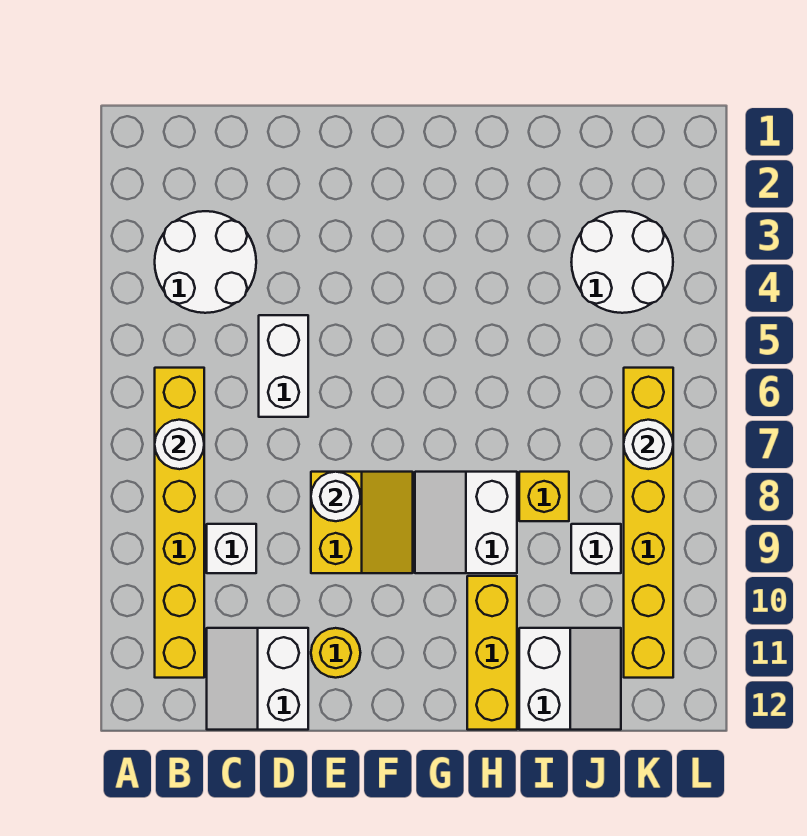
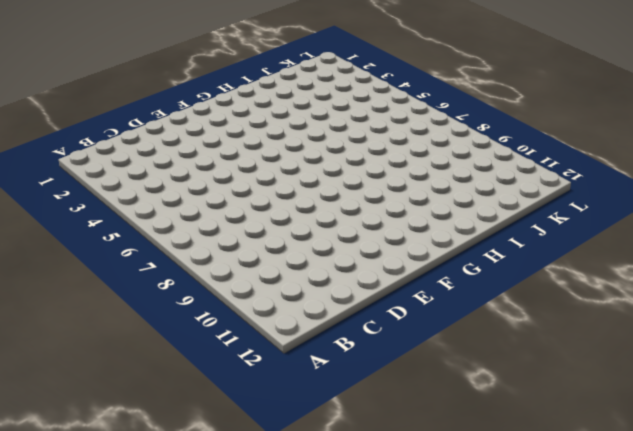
none -> white 2x2 round brick [155,211,256,313]
none -> yellow 1x6 brick [155,368,204,678]
none -> white 1x1 brick [207,524,256,573]

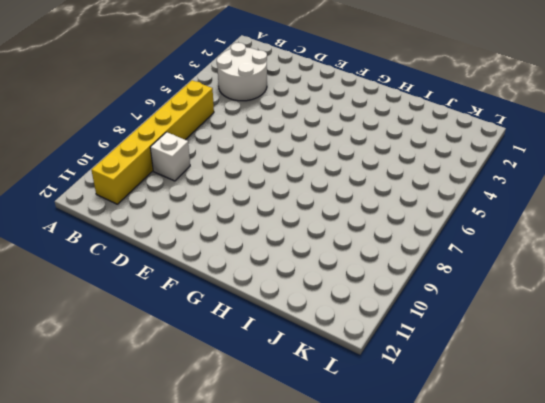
none -> white 2x2 slope [207,628,308,730]
none -> white 1x2 brick [259,315,308,417]
none -> yellow 2x2 slope [311,472,413,573]

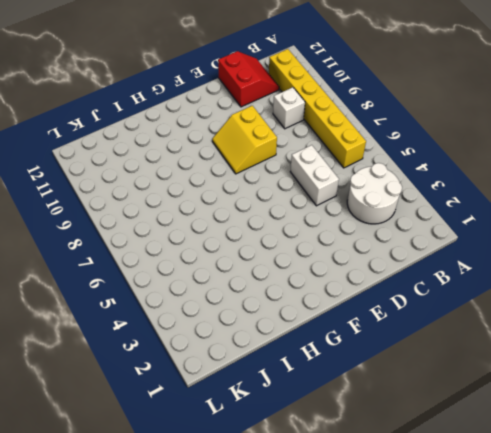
red 2x2 slope [218,51,279,107] -> white 2x2 slope [207,628,308,730]
none -> yellow 1x1 round brick [311,628,360,678]
none -> white 2x2 slope [415,472,517,573]
none -> yellow 1x3 brick [467,576,517,730]

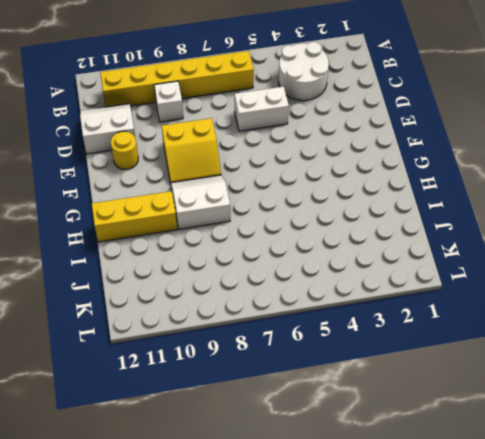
none -> yellow 1x1 brick [519,472,569,521]
none -> white 2x2 slope [519,628,621,730]
none -> white 2x2 round brick [571,211,673,313]

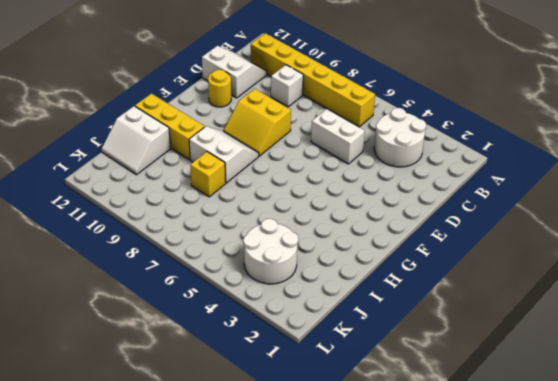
none -> white 1x1 brick [571,524,621,573]
none -> yellow 1x6 brick [624,368,673,678]
none -> white 1x1 round brick [155,420,204,469]

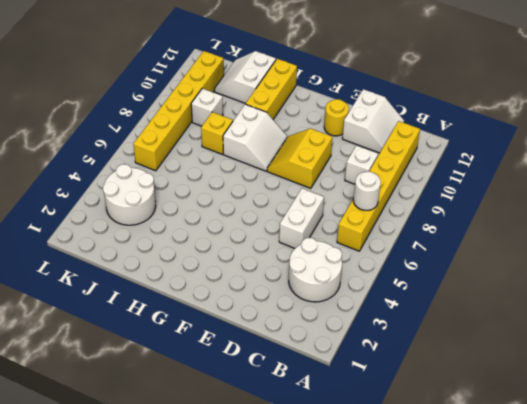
none -> white 1x1 round brick [311,472,360,521]
none -> white 1x1 round brick [624,420,673,469]

